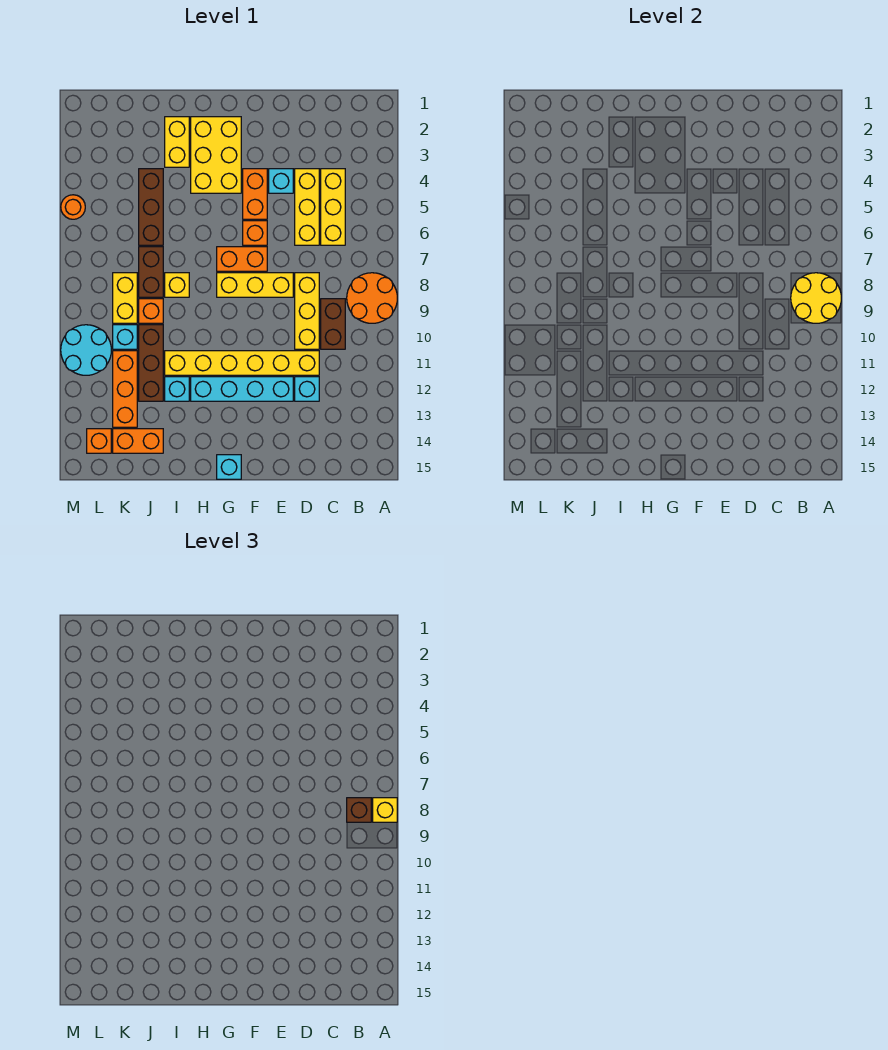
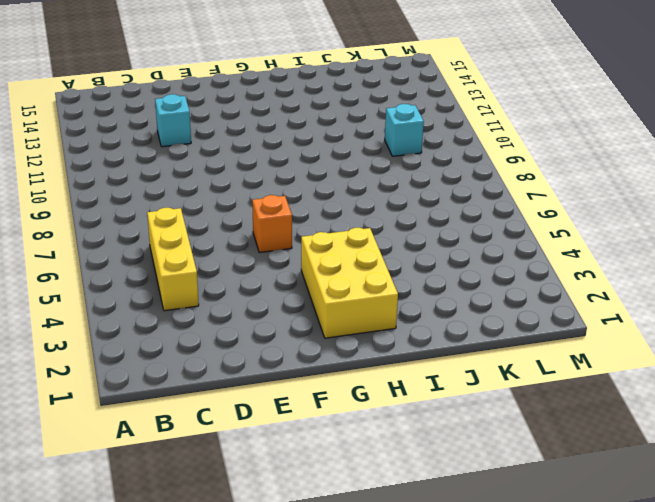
none -> orange 2x2 round brick [347,273,397,323]
none -> brown 1x2 brick [321,299,345,349]
none -> yellow 1x3 brick [295,169,319,245]
none -> yellow 1x3 brick [295,273,319,349]

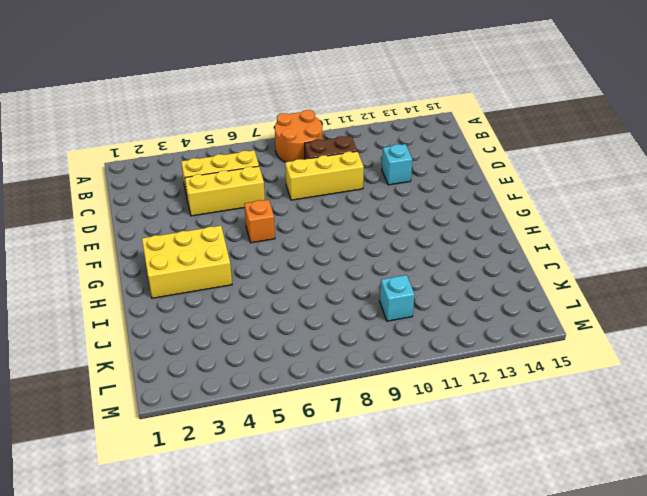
none -> yellow 1x6 brick [165,351,319,375]
none -> cyan 1x1 brick [269,169,293,193]
none -> yellow 1x3 brick [217,273,293,297]
none -> cyan 1x4 brick [191,377,293,401]

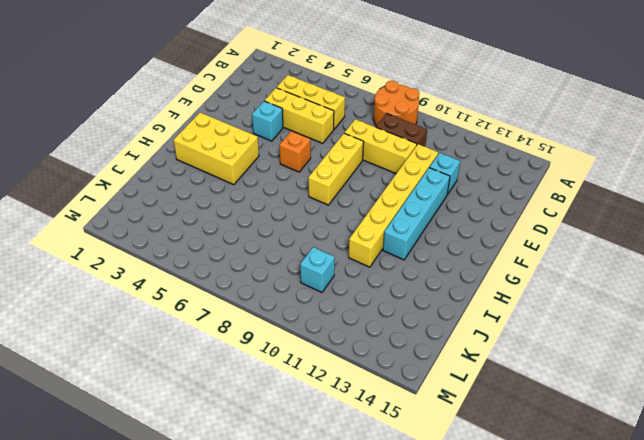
none -> orange 1x2 brick [243,169,267,219]
none -> orange 1x2 brick [217,247,267,271]
none -> cyan 1x1 brick [217,455,241,479]
none -> yellow 1x2 brick [165,117,189,167]

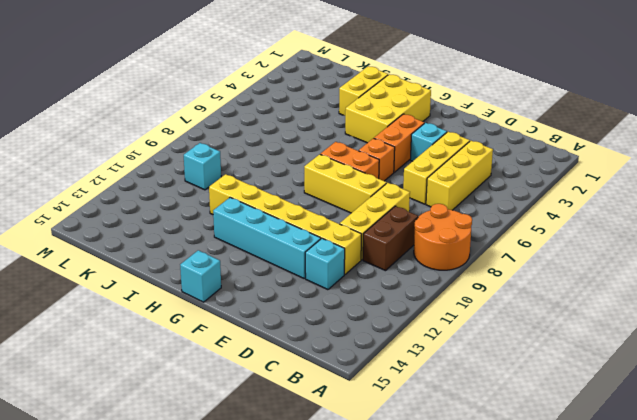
none -> yellow 1x1 brick [165,273,189,297]
none -> cyan 1x1 brick [165,377,189,401]
none -> brown 1x3 brick [139,169,163,245]
none -> brown 1x2 brick [139,247,163,297]

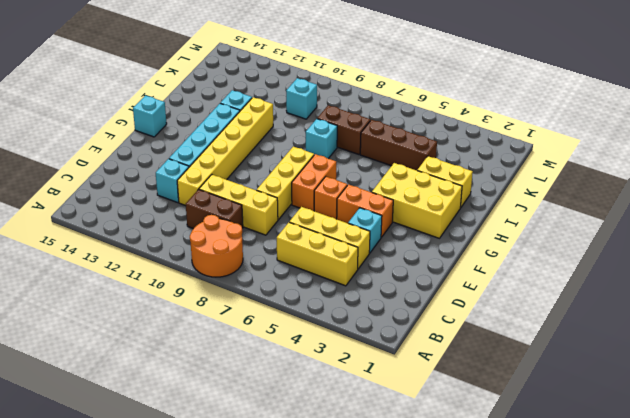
cyan 1x1 brick [306,119,337,159] -> yellow 1x1 brick [165,273,189,297]
none -> orange 1x1 brick [139,299,163,323]
none -> brown 1x3 brick [139,325,163,401]
none -> orange 1x2 brick [113,429,163,453]
none -> yellow 1x2 brick [113,273,137,323]

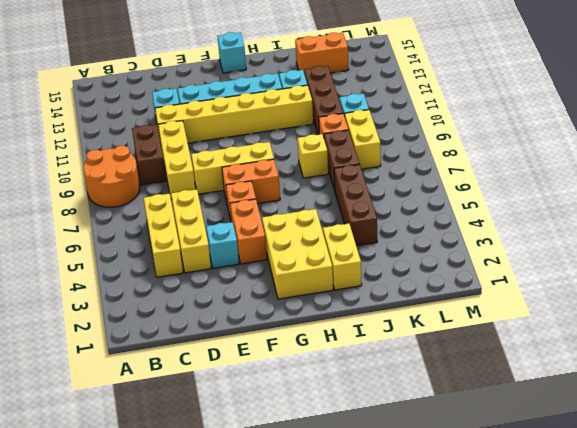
none -> orange 1x3 brick [113,351,137,427]
none -> cyan 2x2 round brick [61,325,111,375]
none -> orange 1x1 brick [87,429,111,453]
none -> orange 1x1 round brick [61,195,85,219]

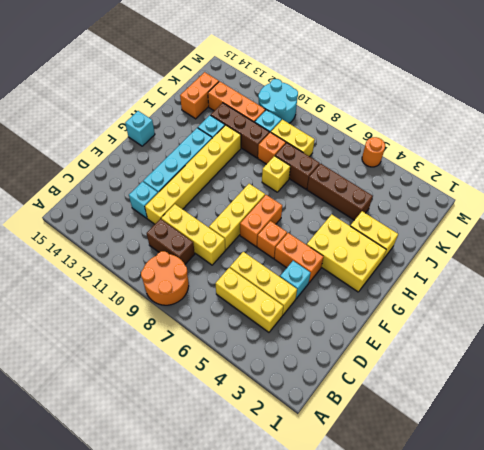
none -> orange 1x1 brick [87,429,111,453]
none -> yellow 2x2 round brick [791,273,841,323]
none -> yellow 1x1 brick [373,798,397,822]
none -> brown 1x1 brick [347,798,371,822]

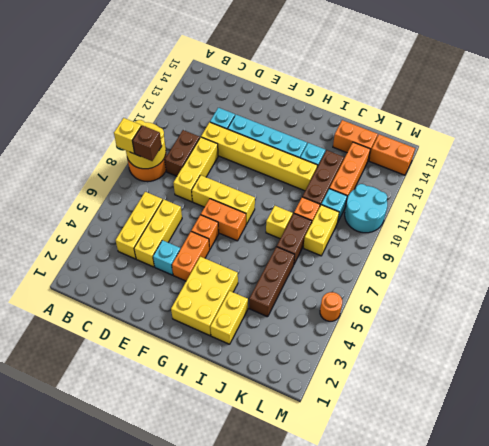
orange 1x2 brick [369,134,415,175] -> orange 1x1 brick [87,429,111,453]
none -> cyan 1x1 brick [217,455,241,479]

